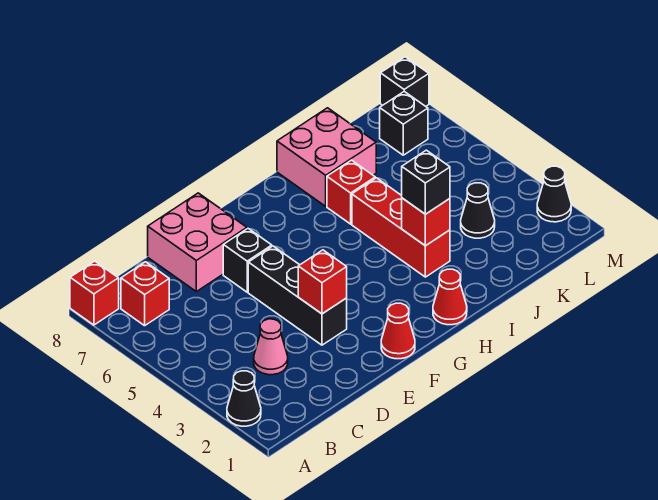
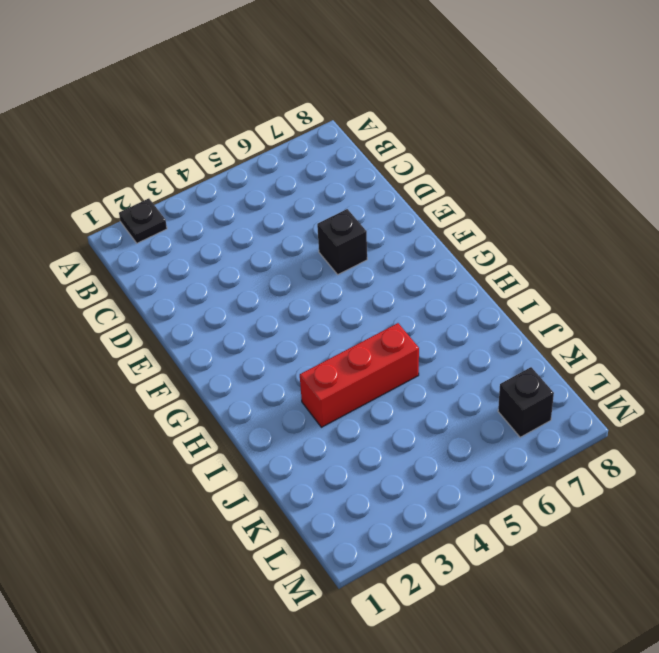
black 1x1 plate [119,198,167,243] -> black 1x1 cone [227,371,261,426]
none -> red 1x1 brick [70,261,119,325]
none -> red 1x1 brick [121,262,169,326]
none -> pink 1x1 cone [254,319,288,375]

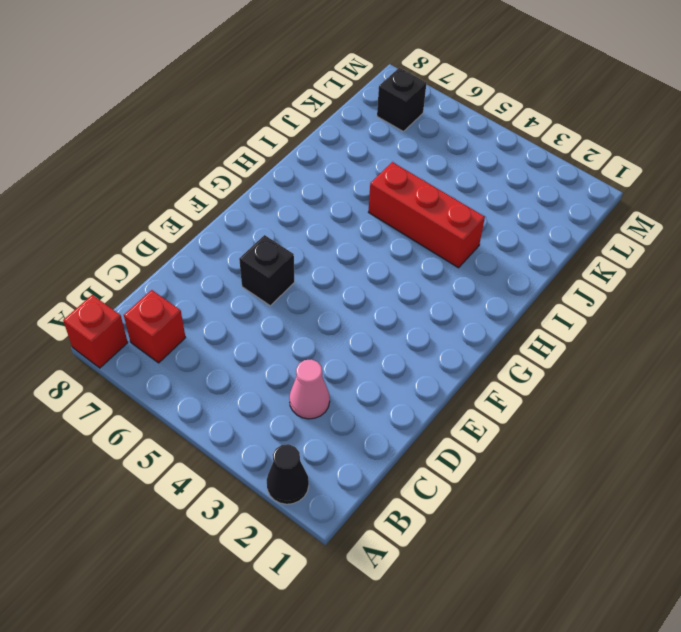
none -> pink 2x2 brick [148,193,247,292]
none -> black 1x3 brick [248,246,347,345]
none -> red 1x1 cone [381,303,415,359]

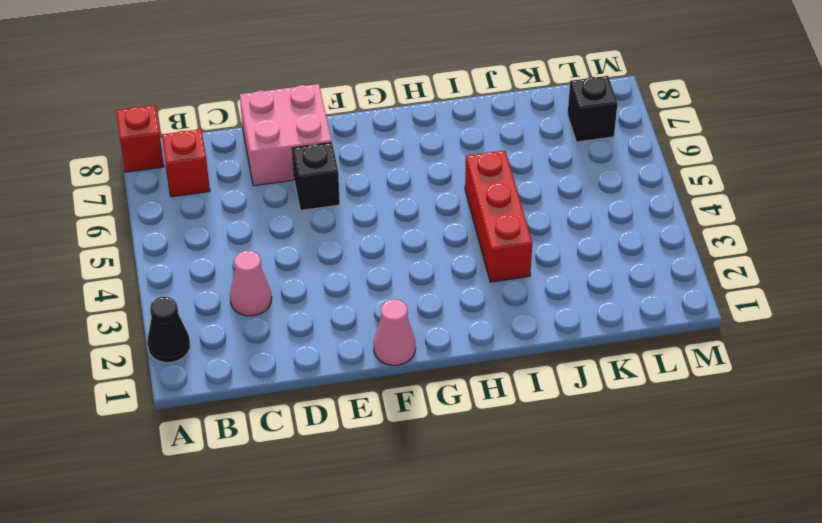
pink 1x1 cone [374,299,416,365] -> red 1x1 cone [381,303,415,359]
none -> black 1x3 brick [248,246,347,345]
none -> red 1x1 cone [433,269,467,325]
none -> red 1x1 brick [327,160,375,224]

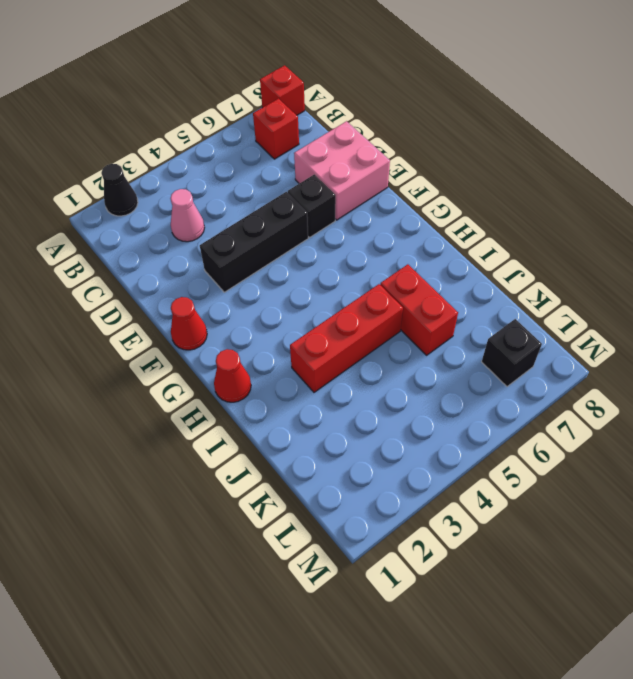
red 1x2 brick [380,264,458,355] -> red 1x1 brick [327,160,375,224]
none -> pink 2x2 brick [277,108,376,206]
none -> black 1x1 cone [461,183,495,238]
none -> black 1x1 cone [537,166,571,222]

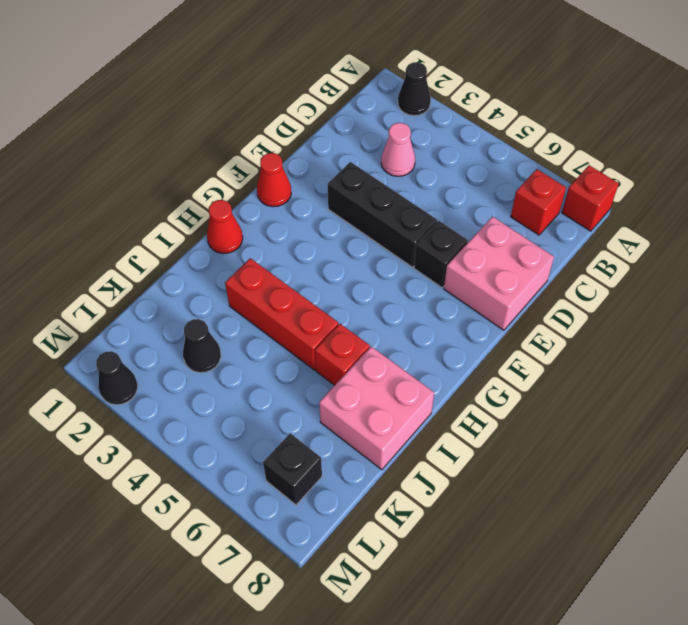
none -> black 1x1 brick [380,57,429,106]
none -> red 1x1 brick [298,250,347,314]
none -> red 1x1 brick [402,198,450,246]

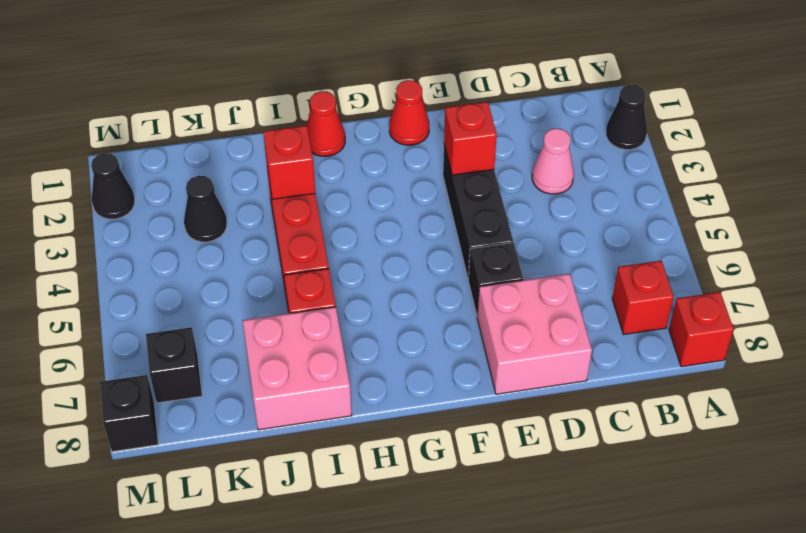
none -> black 1x1 brick [402,150,450,214]

